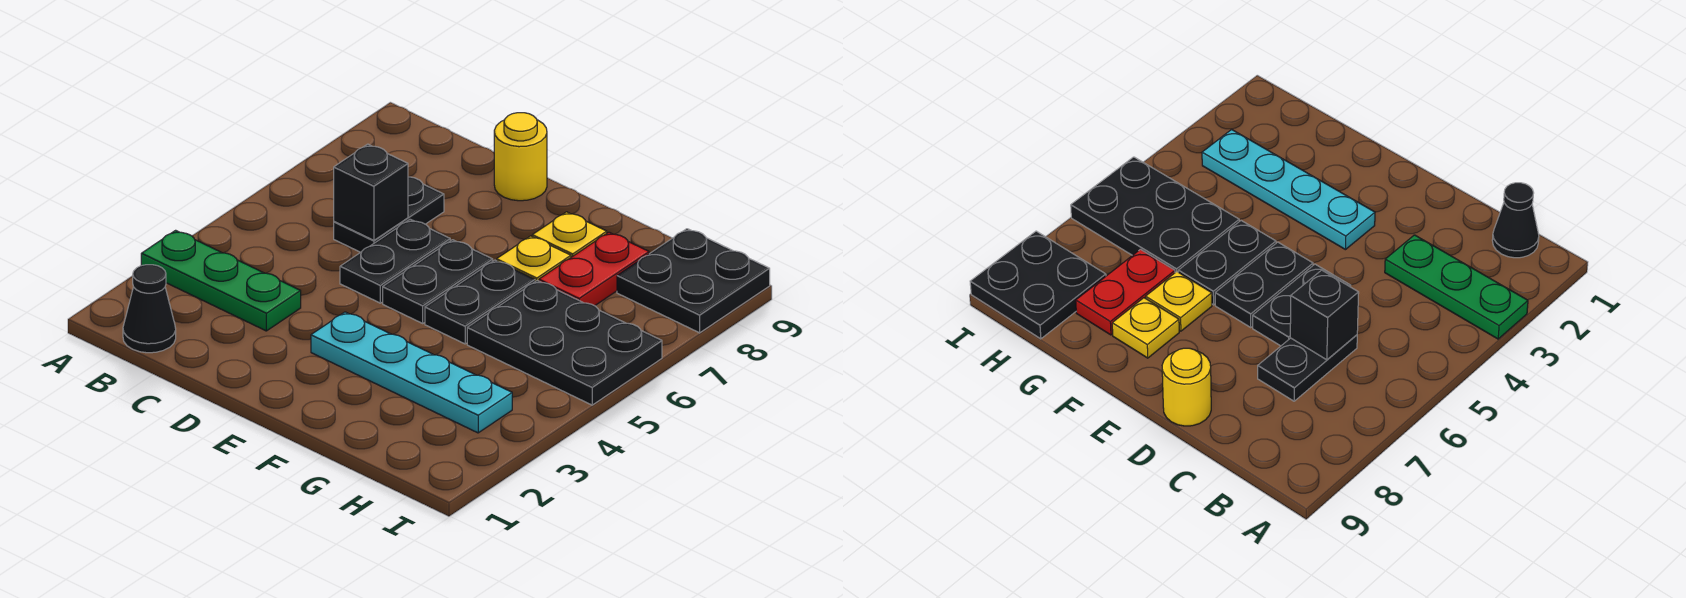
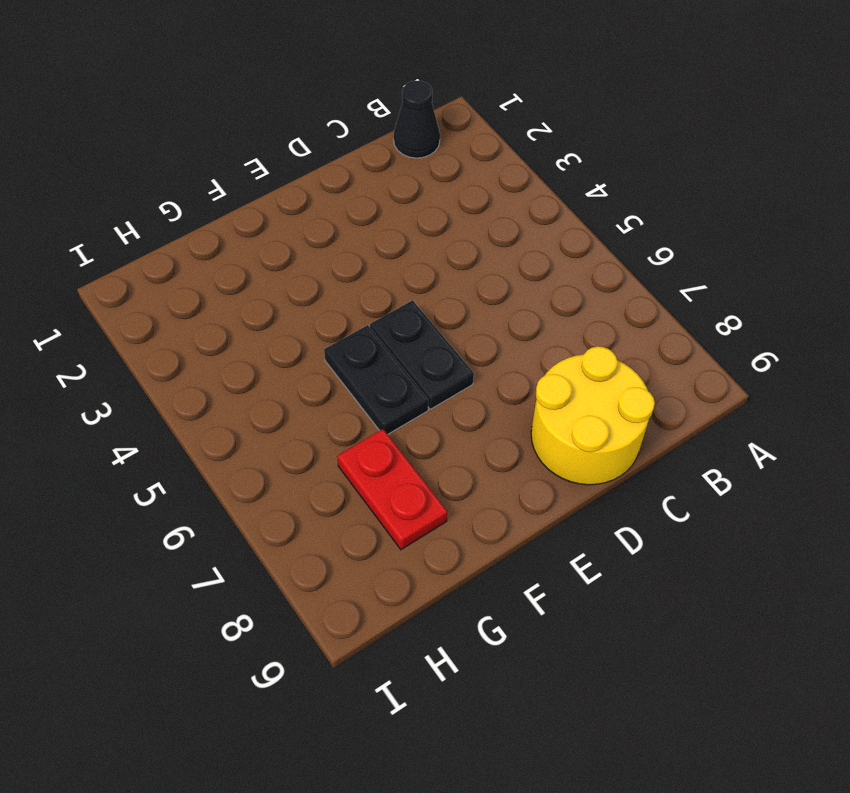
yellow 2x2 round brick [531,346,655,485] -> yellow 1x1 round brick [494,113,547,201]
none -> green 1x3 plate [141,230,301,331]
none -> black 1x2 plate [334,177,444,252]
none -> black 1x2 plate [340,219,450,303]

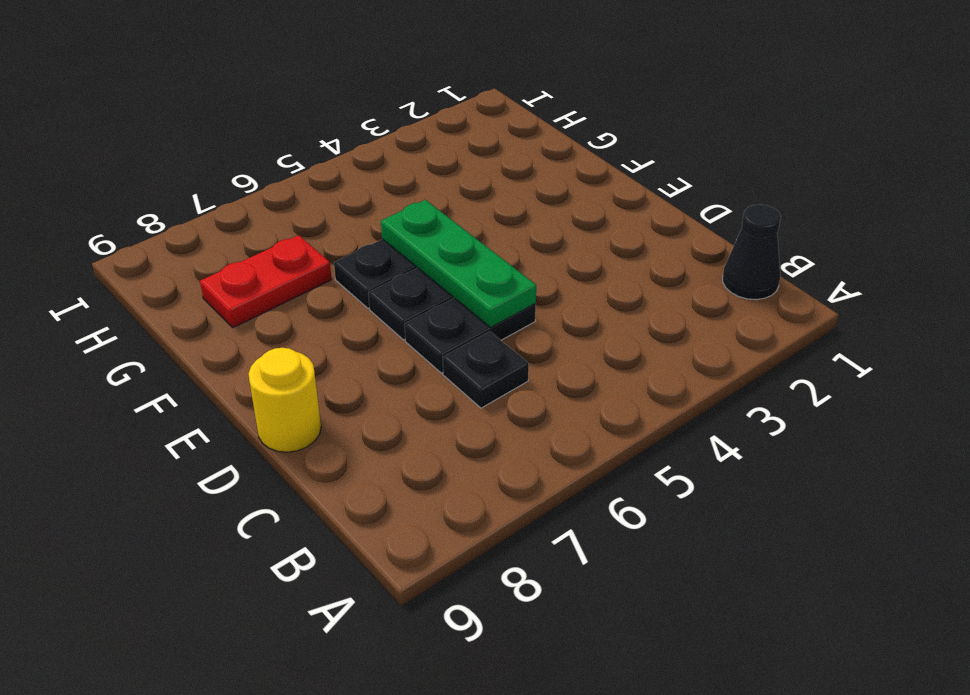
black 1x1 plate [443,331,529,408] -> black 1x2 plate [334,177,444,252]
green 1x3 plate [381,200,536,328] -> green 1x3 plate moved to [141,230,301,331]
none -> cyan 1x4 plate [311,312,512,433]
none -> yellow 1x1 plate [497,236,571,281]
none -> yellow 1x1 plate [532,212,607,257]

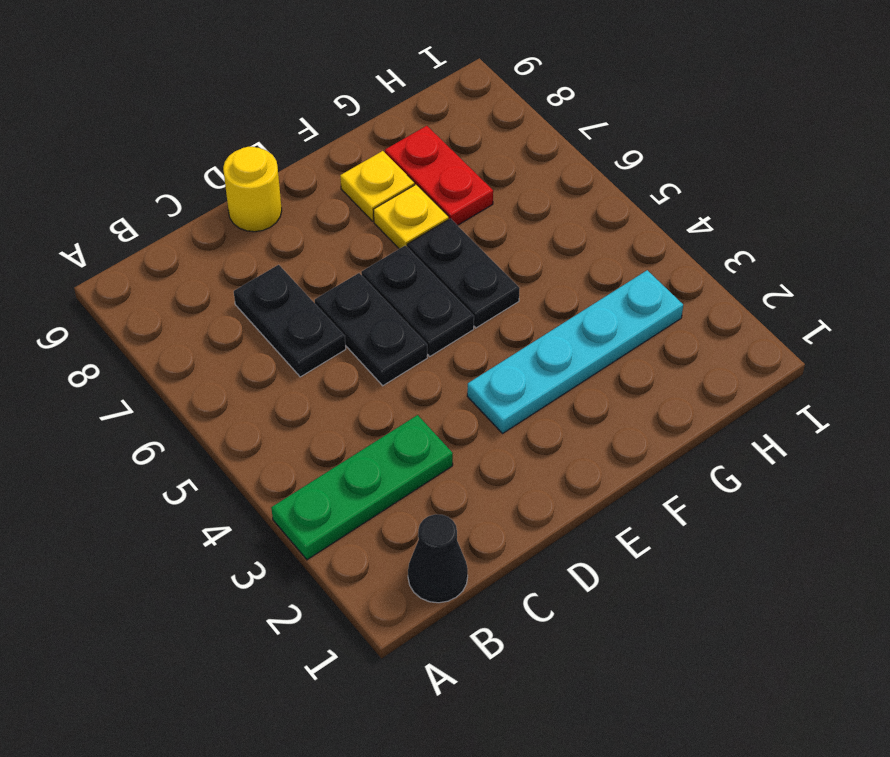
none -> black 2x3 plate [467,281,662,405]
none -> black 2x2 plate [617,229,770,333]
none -> black 1x1 brick [334,144,408,240]

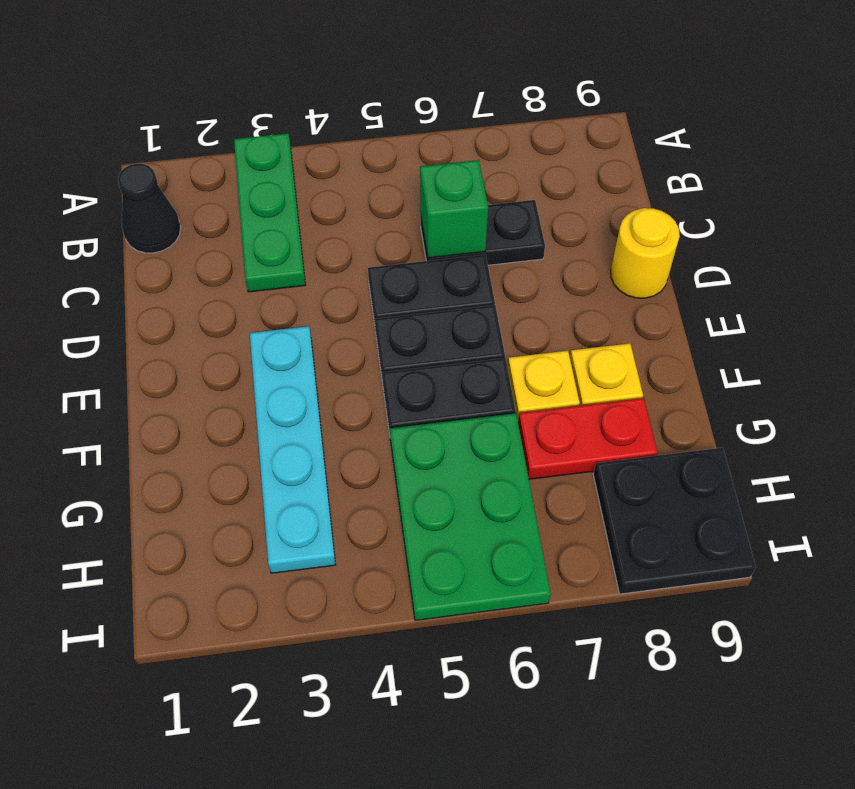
green 1x1 brick [420,160,488,258] -> black 1x1 brick [334,144,408,240]
green 2x3 plate [390,413,551,620] -> black 2x3 plate [467,281,662,405]

